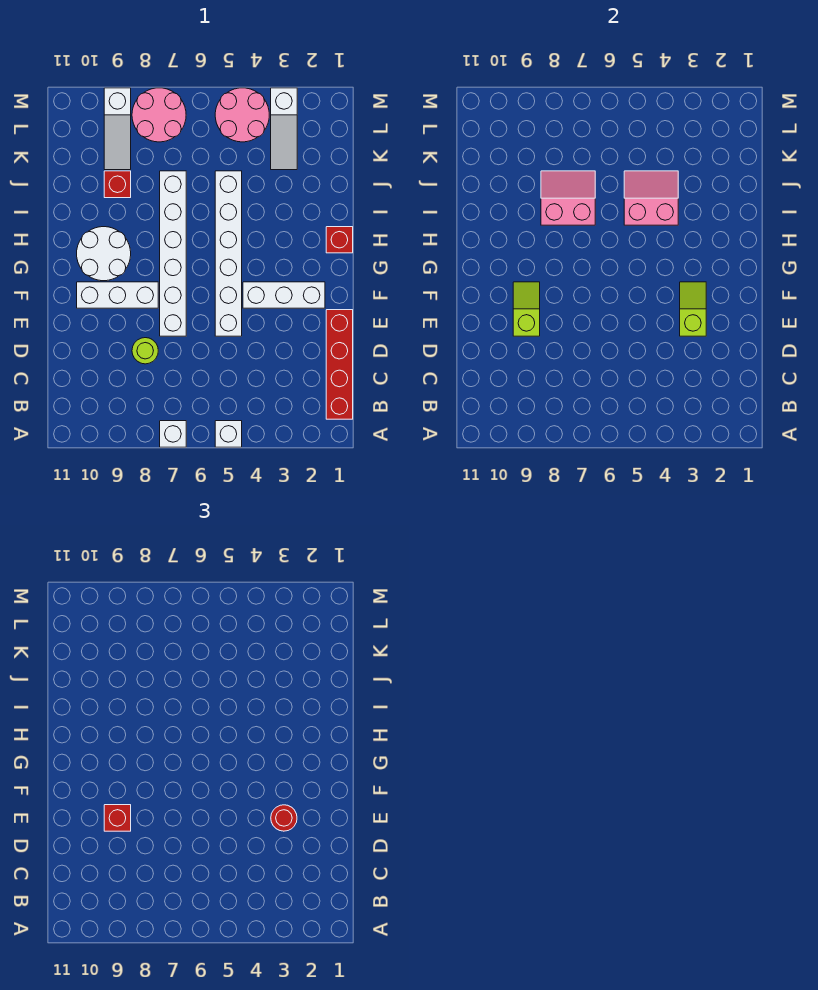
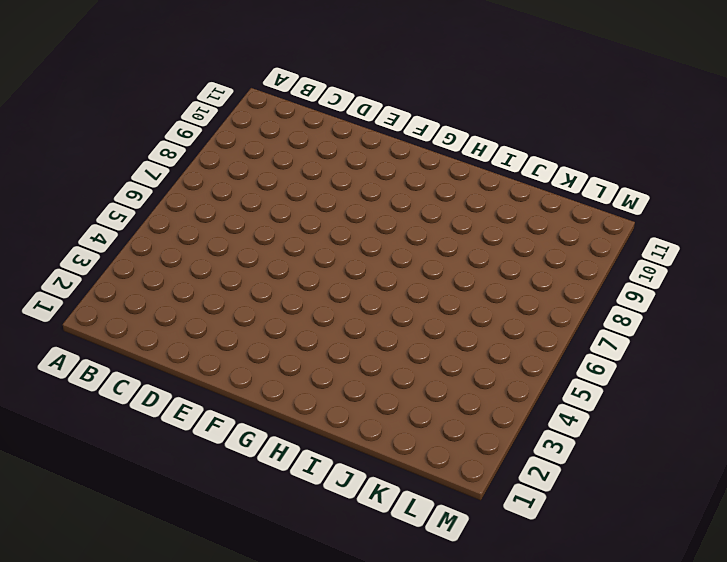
none -> white 1x1 brick [215,421,242,447]
none -> white 1x1 brick [160,421,186,447]
none -> red 1x4 brick [326,310,353,419]

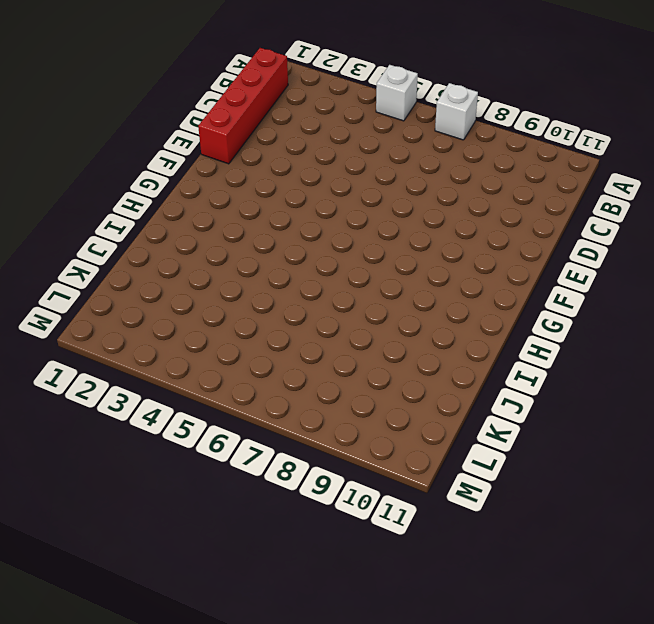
none -> lime 1x1 round brick [132,338,158,364]
none -> white 1x6 brick [215,171,242,336]
none -> white 1x6 brick [160,171,186,336]

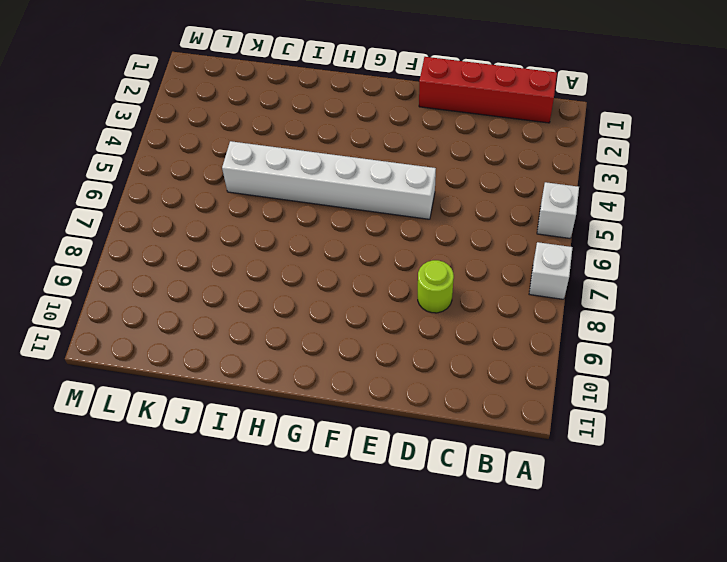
none -> white 1x6 brick [160,171,186,336]
none -> white 1x3 brick [243,282,325,308]
none -> white 1x3 brick [77,282,158,308]

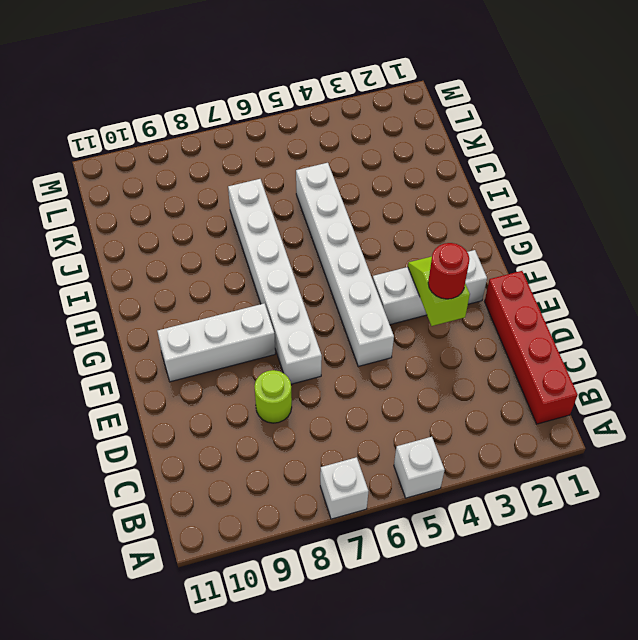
none -> white 2x2 round brick [77,227,131,281]
none -> red 1x1 brick [326,227,353,253]
none -> red 1x1 brick [104,171,131,198]

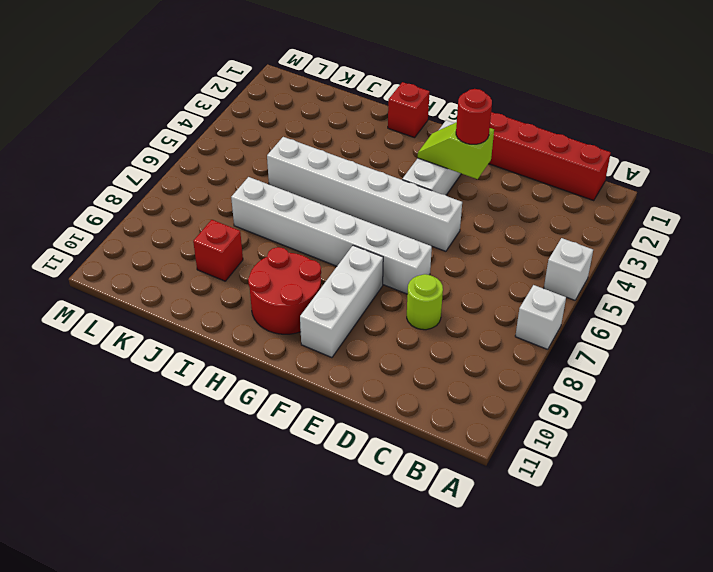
red 2x2 round brick [248,247,321,334] -> white 2x2 round brick [77,227,131,281]
none -> white 1x3 slope [271,88,297,170]
none -> white 1x3 slope [104,88,131,170]
none -> pink 2x2 round brick [215,88,269,142]

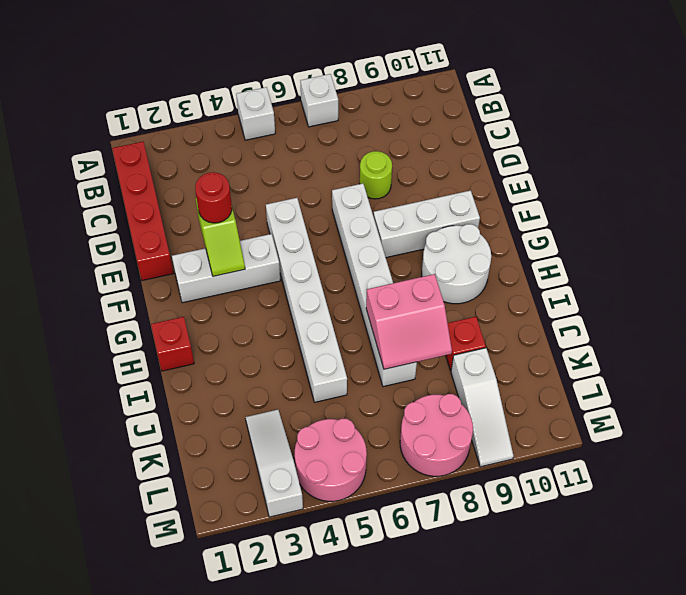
white 1x3 slope [451,348,513,467] -> white 1x3 slope turned to [104,88,131,170]
none -> lime 1x2 slope [513,282,540,336]
none -> pink 2x2 slope [624,171,678,225]
none -> red 1x1 brick [104,805,131,831]

